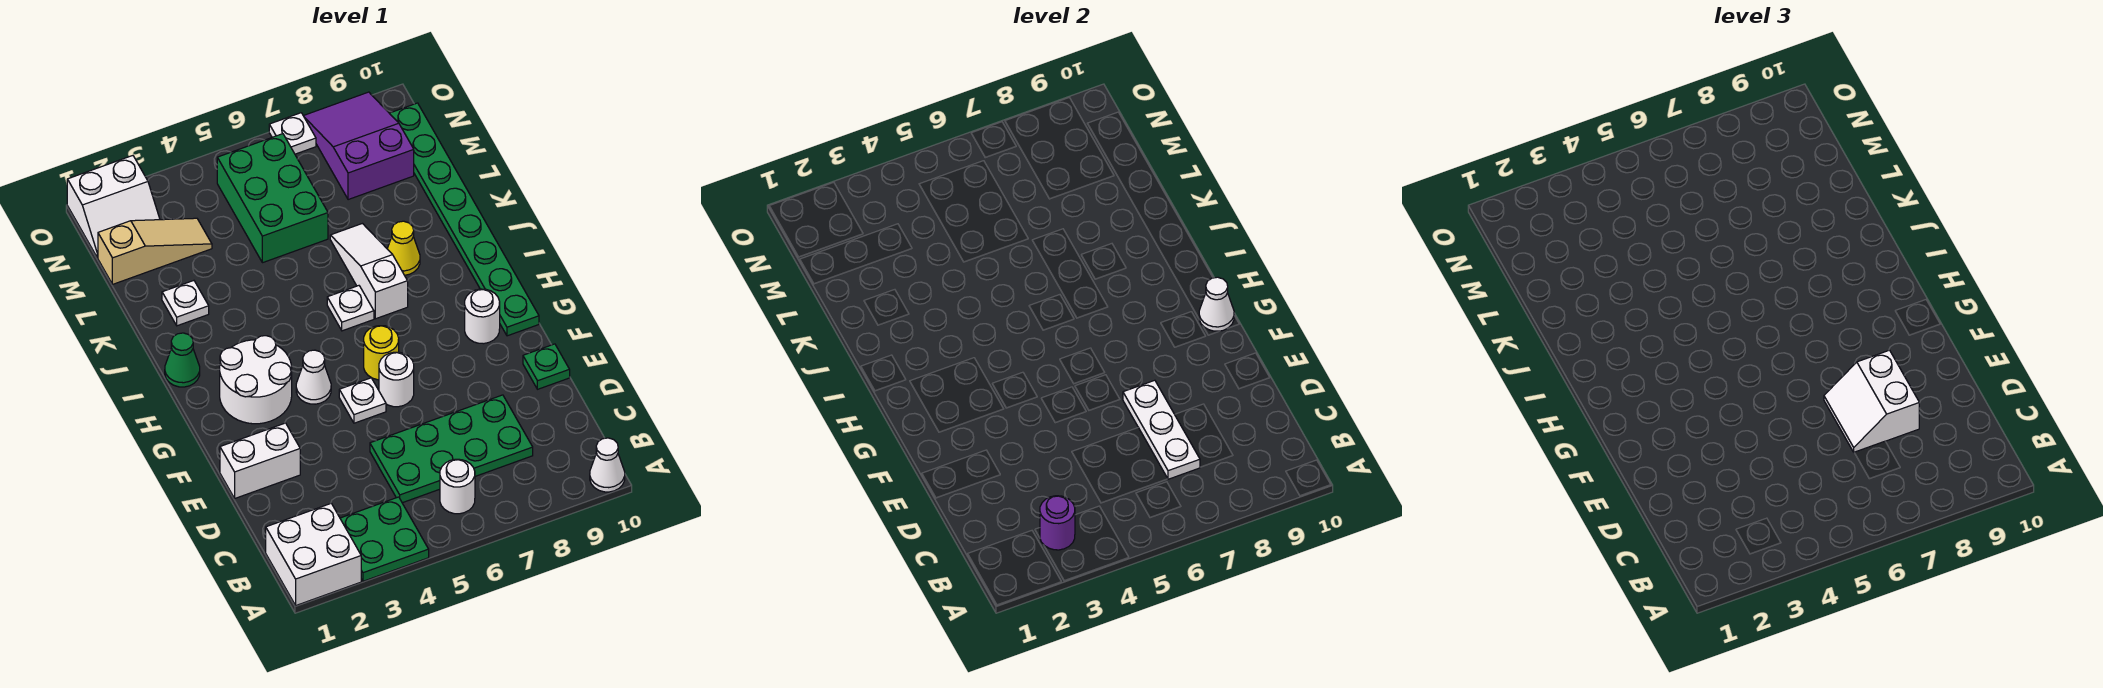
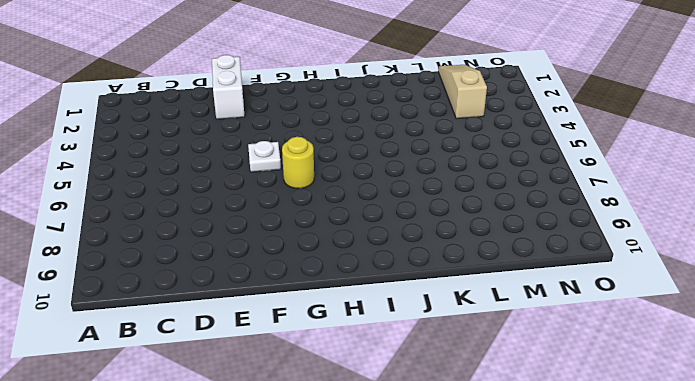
tan 1x3 slope [438,65,487,119] -> tan 1x3 slope turned to [98,218,212,284]
none -> white 2x2 brick [266,503,361,605]
none -> green 2x2 plate [340,497,429,581]
none -> white 1x1 cone [590,438,625,492]

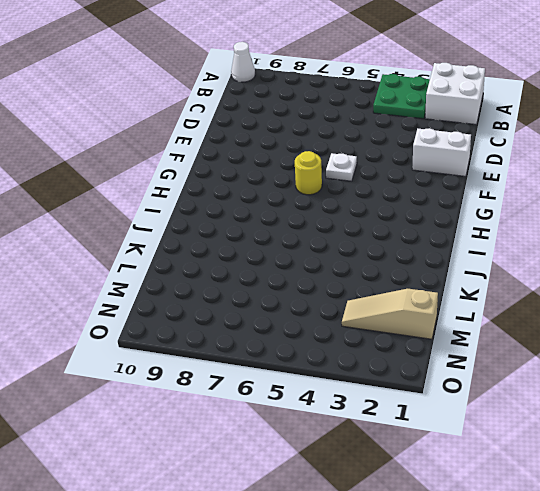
none -> white 1x1 round brick [440,459,475,514]
none -> green 2x4 plate [370,395,533,503]
none -> green 1x1 plate [523,344,570,389]

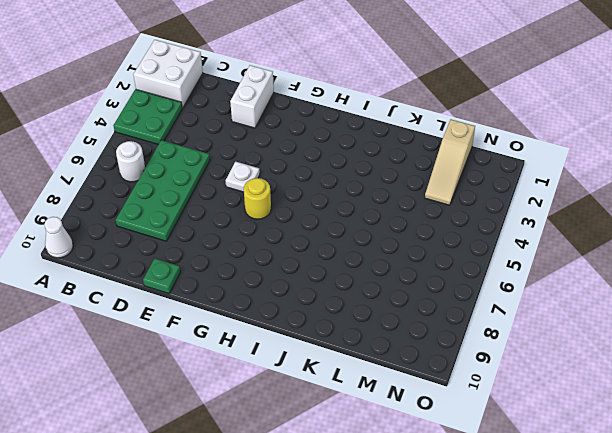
none -> white 1x1 round brick [379,352,414,407]
none -> white 2x2 round brick [220,336,292,424]
none -> white 1x1 cone [296,350,331,404]

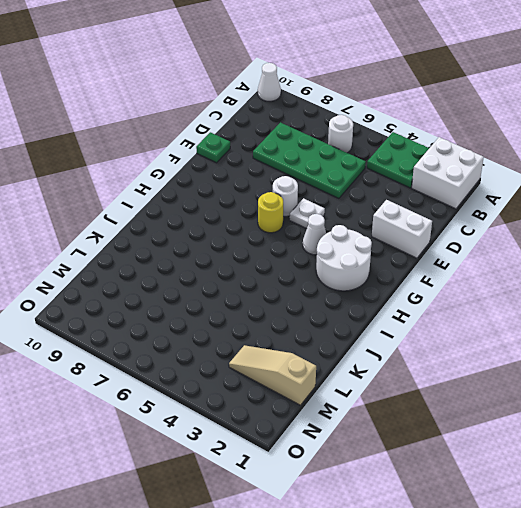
none -> white 1x1 round brick [465,289,500,344]
none -> green 1x8 plate [389,103,539,336]
none -> green 1x1 cone [165,333,200,387]

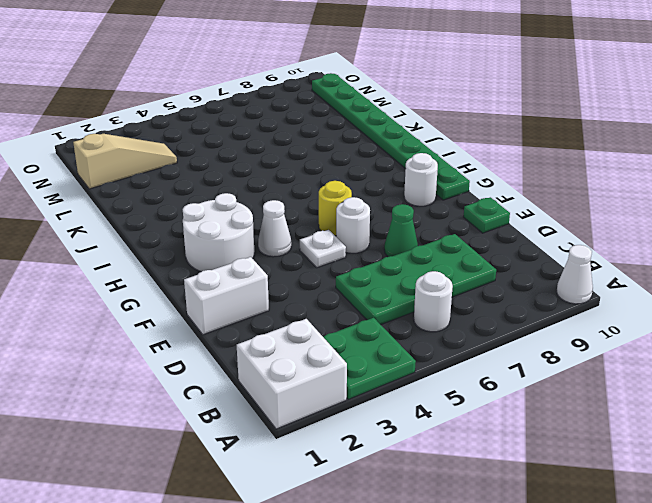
green 1x1 cone [384,204,418,257] -> green 1x1 cone moved to [165,333,200,387]
none -> white 1x1 plate [327,286,374,331]
none -> white 1x3 slope [330,224,408,319]
none -> yellow 1x1 cone [387,221,420,275]

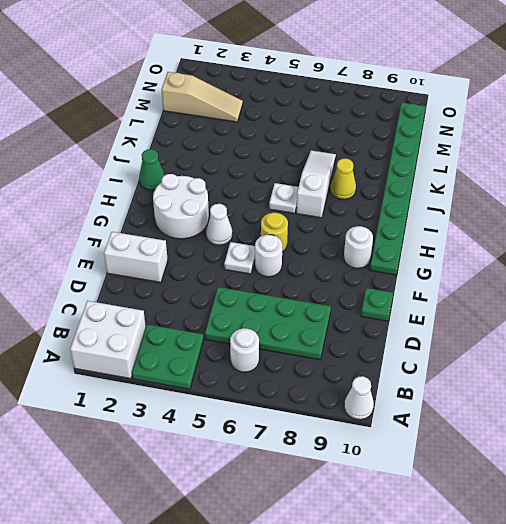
none -> white 1x1 plate [162,281,209,326]
none -> green 2x3 brick [217,134,328,263]
none -> purple 2x3 slope [304,92,414,200]

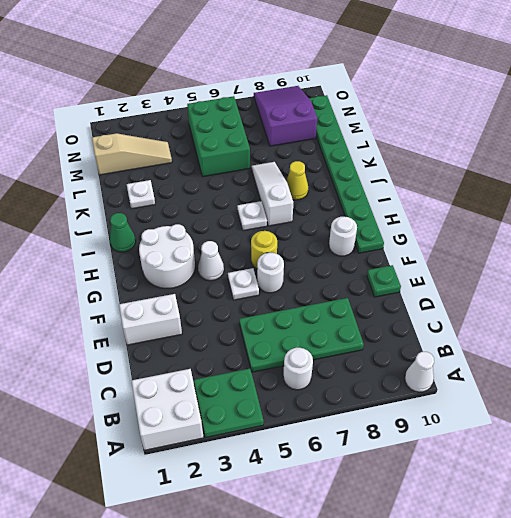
none -> white 2x2 slope [67,156,160,258]
none -> white 1x1 plate [269,113,316,154]
none -> purple 1x1 round brick [1040,496,1075,550]

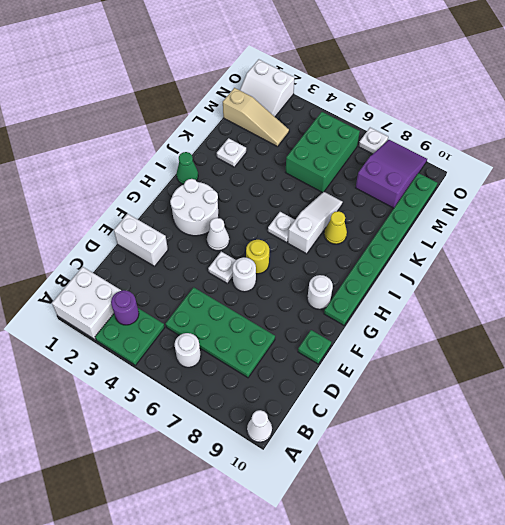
none -> white 1x3 plate [1123,380,1200,479]
none -> white 1x1 cone [1199,277,1234,331]
none -> white 2x2 slope [1824,350,1919,452]

